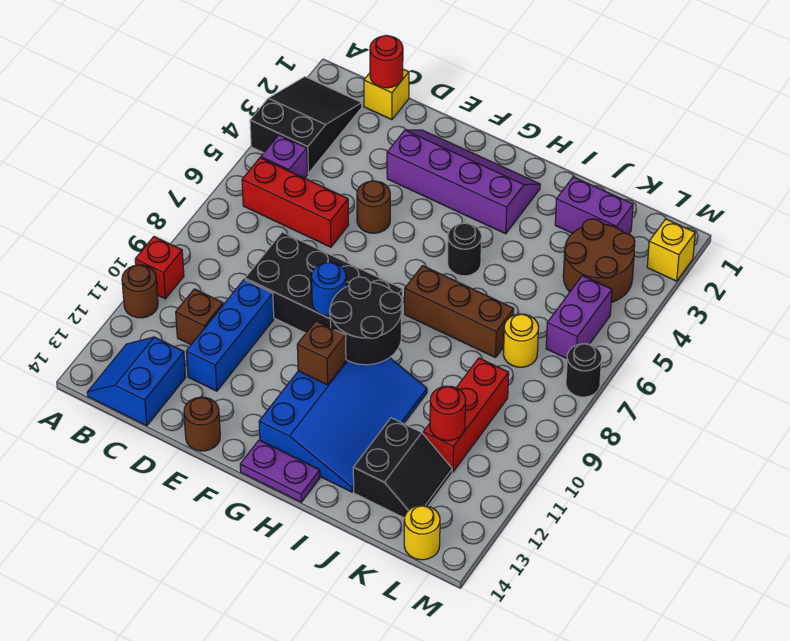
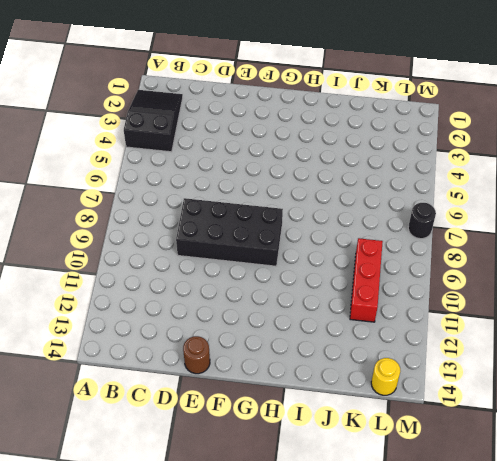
none -> red 1x1 brick [135,237,184,299]
none -> brown 1x1 round brick [122,265,158,318]
none -> purple 1x1 brick [261,135,308,178]
none -> red 1x3 brick [242,158,349,247]

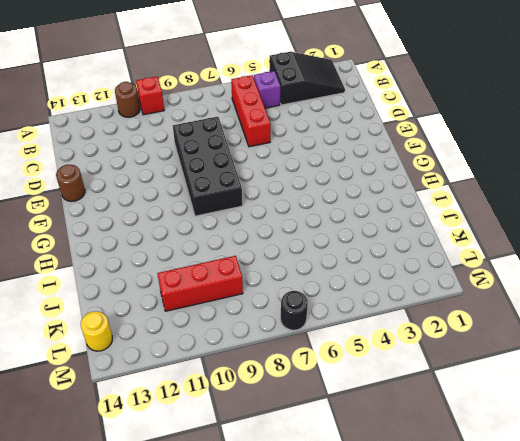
none -> blue 2x2 slope [87,337,186,426]
none -> yellow 1x1 brick [364,69,409,120]
none -> brown 1x1 brick [176,289,223,345]
none -> blue 1x3 brick [186,280,274,391]

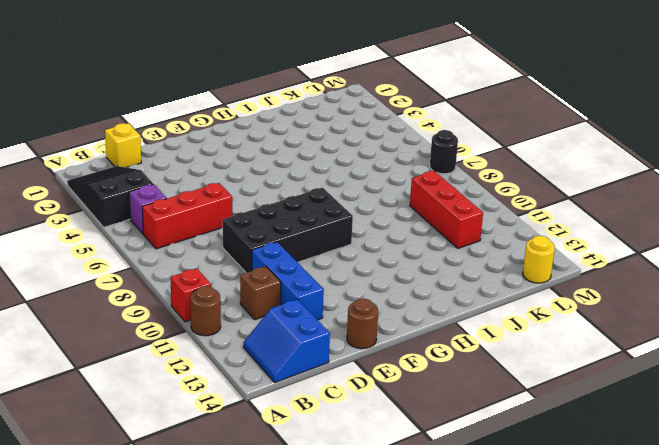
none -> purple 2x4 slope [387,130,540,234]
none -> brown 1x1 round brick [357,181,390,233]
none -> blue 3x4 slope [259,358,427,492]
none -> purple 1x2 plate [240,440,320,502]

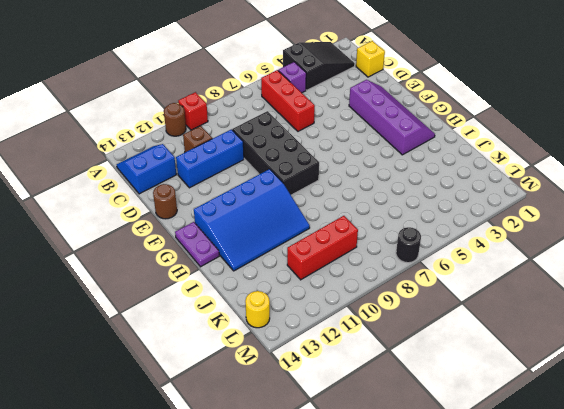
none -> brown 1x1 round brick [357,181,390,233]
none -> black 1x1 round brick [447,223,482,276]
none -> brown 1x3 brick [405,266,514,358]
none -> purple 1x2 brick [555,177,633,234]

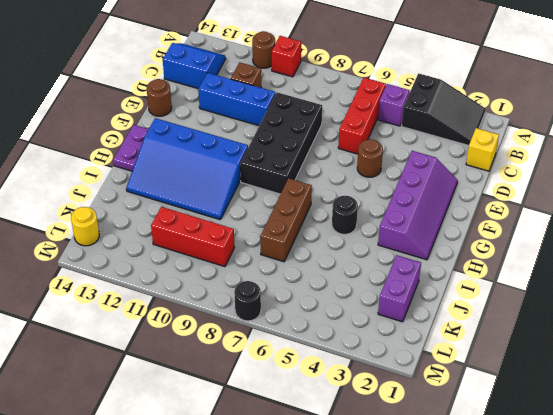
none -> black 2x2 slope [353,418,452,518]
none -> brown 2x2 round brick [563,219,635,302]
none -> yellow 1x1 round brick [503,314,539,367]
none -> purple 1x2 brick [546,276,612,358]

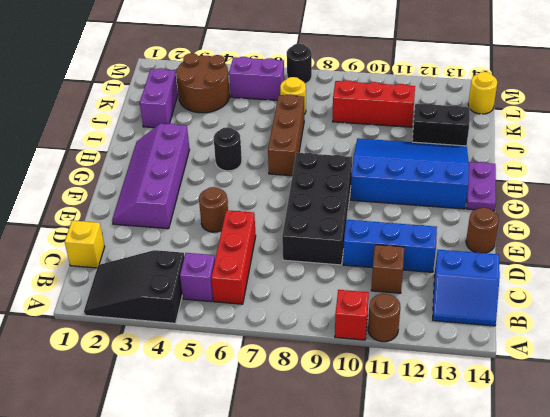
none -> yellow 1x1 brick [647,219,695,281]
none -> red 1x1 round brick [370,36,403,88]
none -> blue 1x1 round brick [312,262,346,316]
none -> black 2x2 round brick [330,277,402,365]

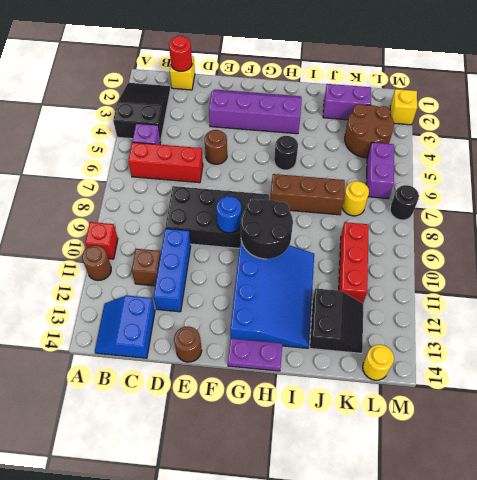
none -> brown 1x1 brick [297,321,346,385]
none -> red 1x1 round brick [430,386,466,441]

